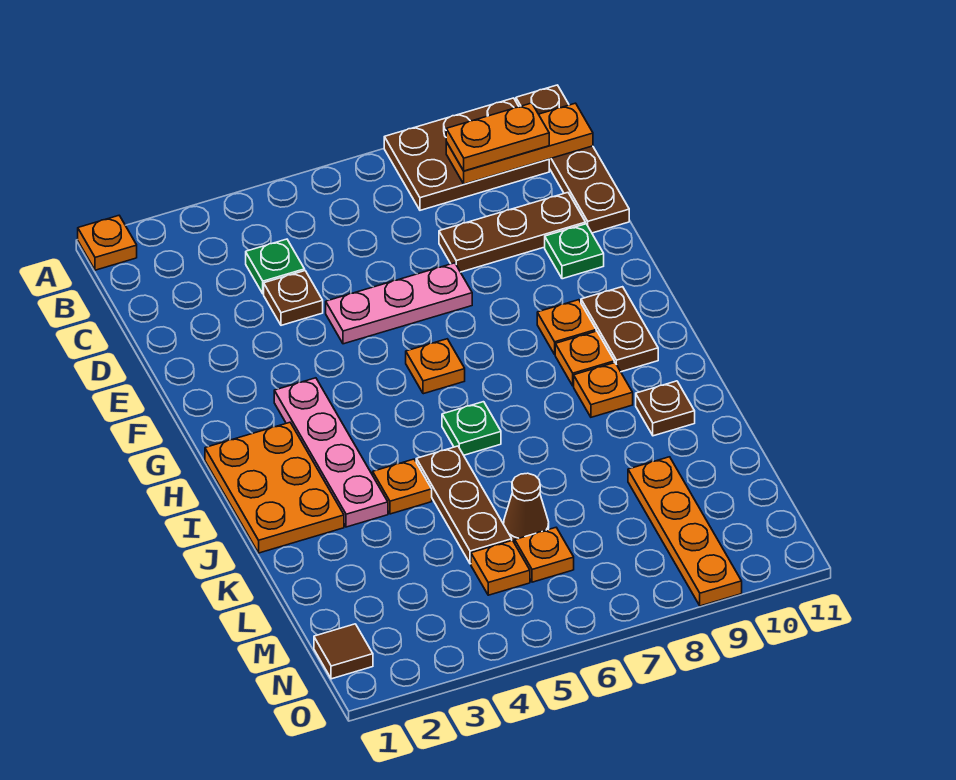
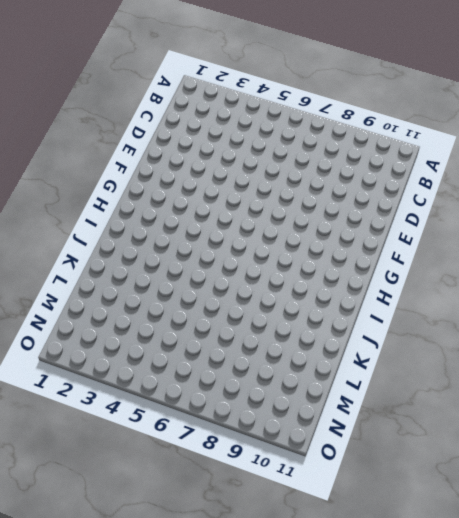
none -> orange 1x1 plate [78,216,137,270]
none -> brown 2x3 plate [384,98,549,210]
none -> brown 1x4 plate [516,85,629,233]

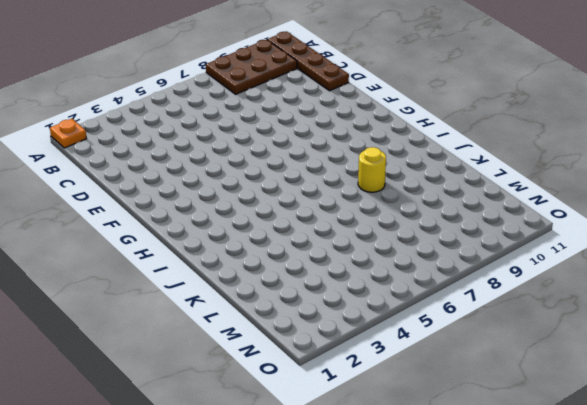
yellow 1x1 round brick [358,147,386,192] -> none
none -> green 1x1 plate [246,239,305,294]
none -> brown 1x1 plate [264,271,323,325]
none -> brown 1x3 plate [439,193,586,272]

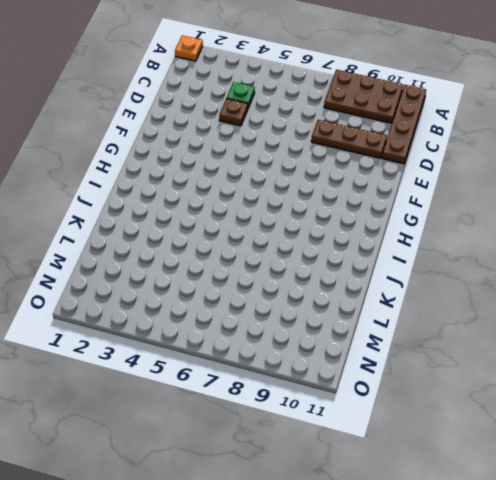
none -> pink 1x3 plate [326,263,472,344]
none -> green 1x1 plate [545,224,604,279]
none -> pink 1x4 plate [274,378,388,527]

